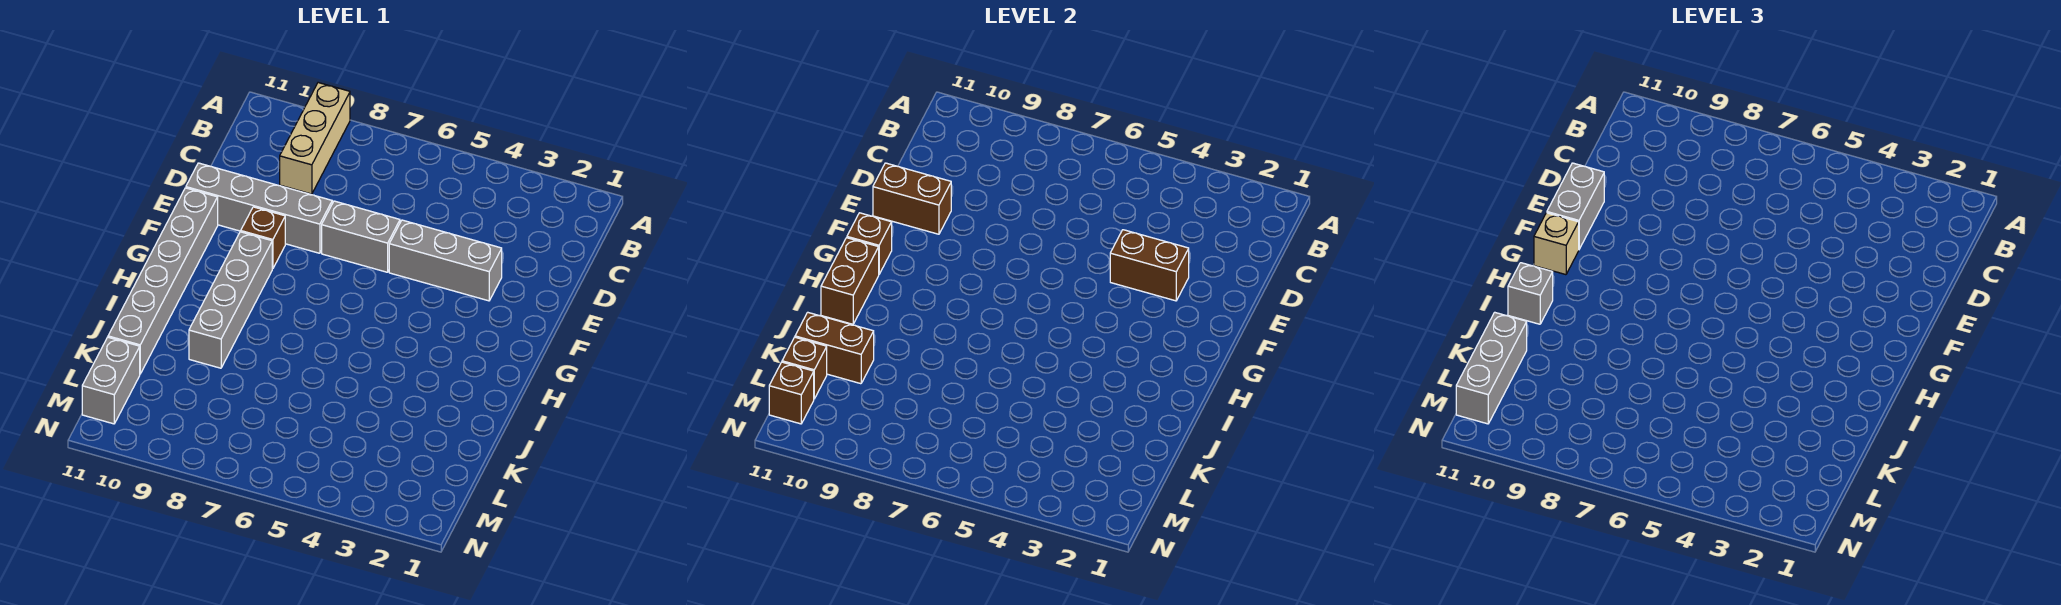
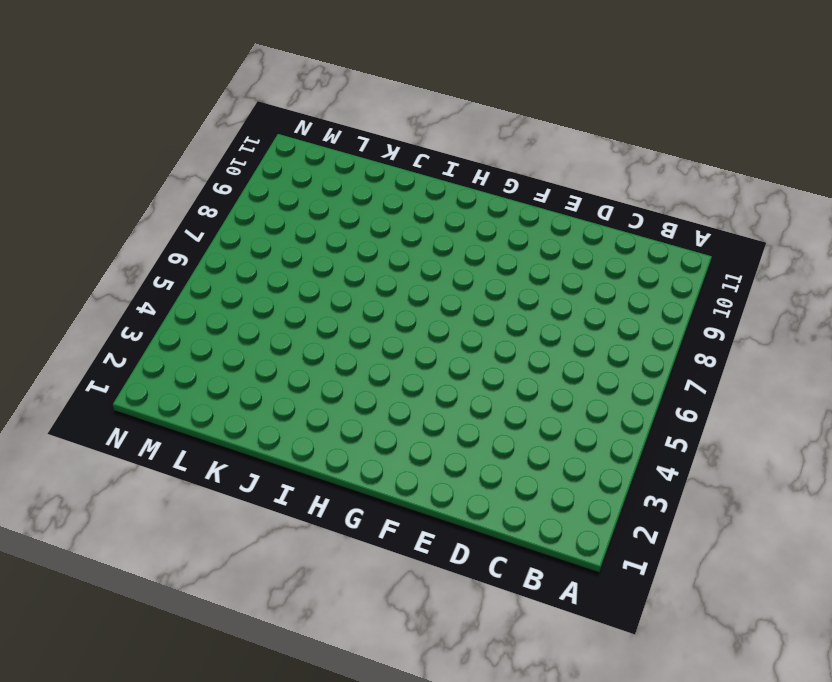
none -> tan 1x3 brick [280,83,350,194]
none -> grey 1x3 brick [389,220,502,301]
none -> grey 1x2 brick [322,201,400,272]

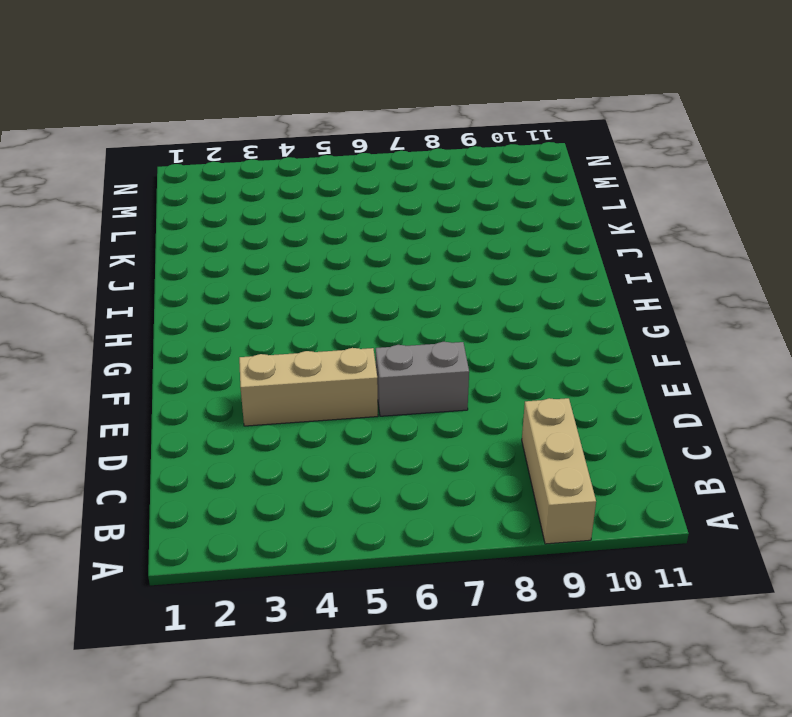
tan 1x3 brick [239,348,378,426] -> grey 1x3 brick [389,220,502,301]
none -> grey 1x4 brick [186,163,332,253]
none -> brown 1x1 brick [241,207,285,269]
none -> grey 1x6 brick [108,188,218,374]

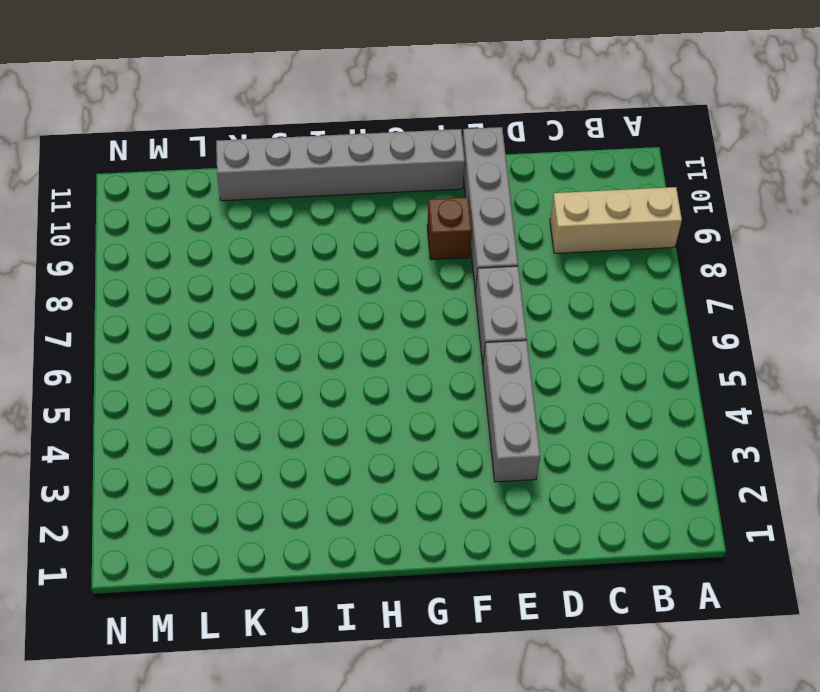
none -> grey 1x4 brick [189,232,272,368]
none -> grey 1x2 brick [82,337,140,424]
none -> brown 1x2 brick [1110,230,1189,301]

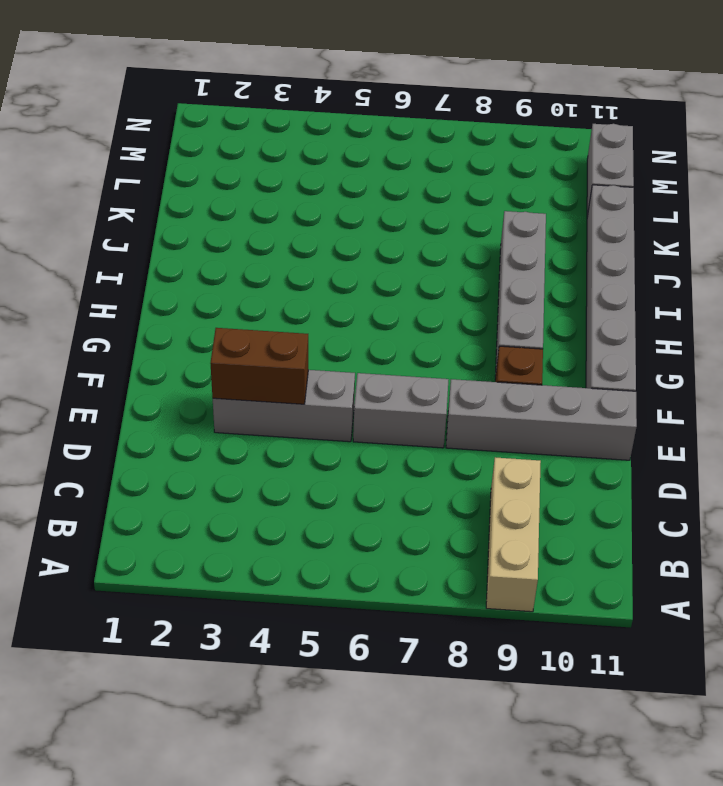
none -> brown 1x2 brick [873,163,951,234]
none -> brown 1x1 brick [847,213,892,274]
none -> brown 1x2 brick [821,238,879,324]

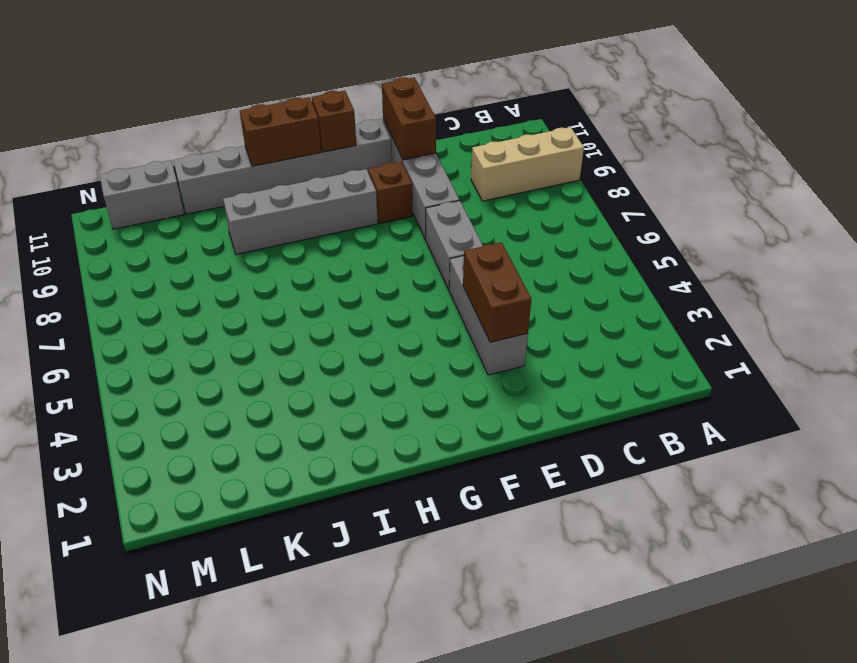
none -> brown 1x2 brick [795,312,874,384]
none -> brown 1x1 brick [782,337,827,399]
none -> brown 1x1 brick [769,362,814,424]

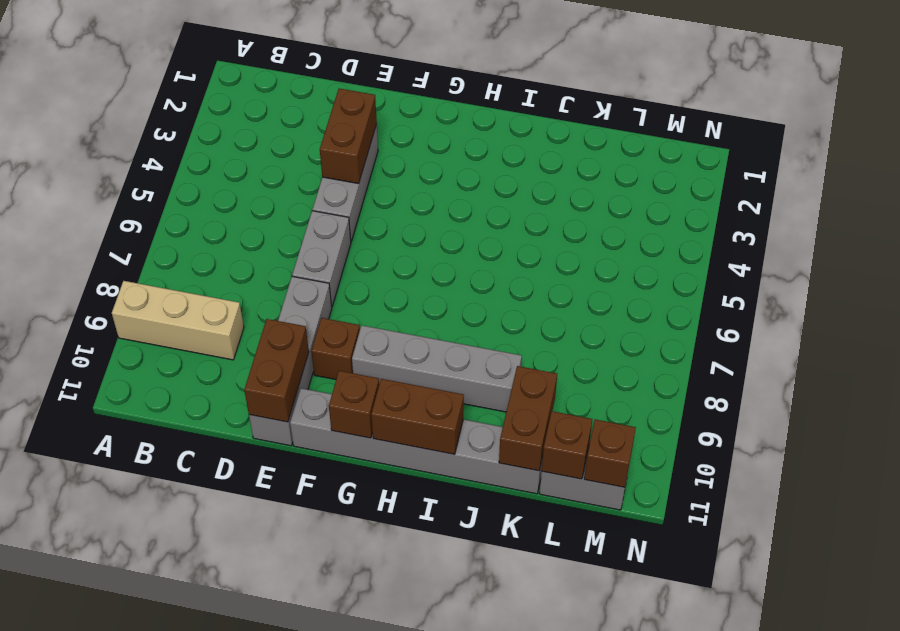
none -> grey 1x2 brick [1547,163,1604,249]
none -> tan 1x1 brick [1534,213,1579,275]
none -> grey 1x1 brick [1508,263,1553,324]

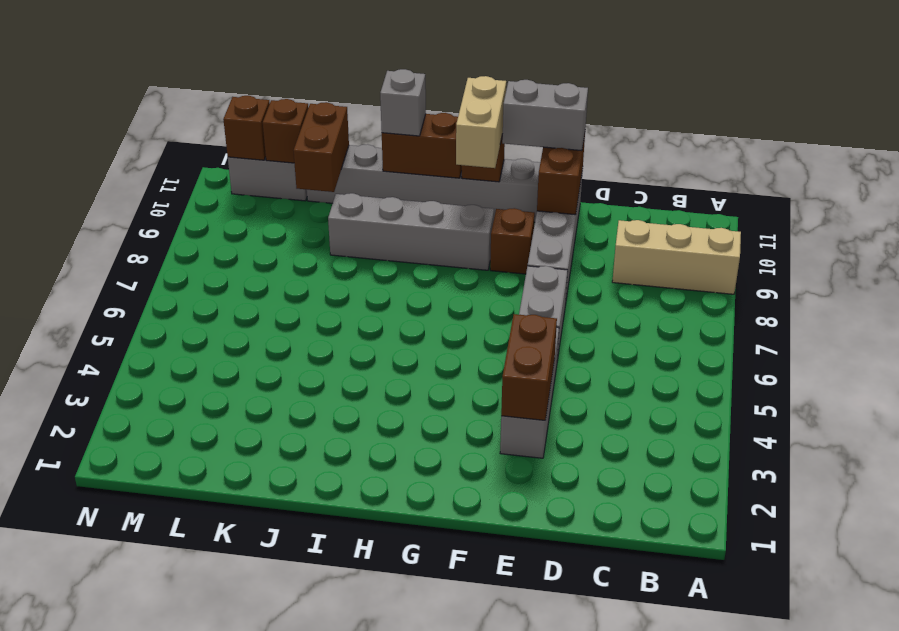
tan 1x2 brick [456,76,506,168] -> tan 1x1 brick [1534,213,1579,275]
none -> grey 1x3 brick [1456,312,1527,424]

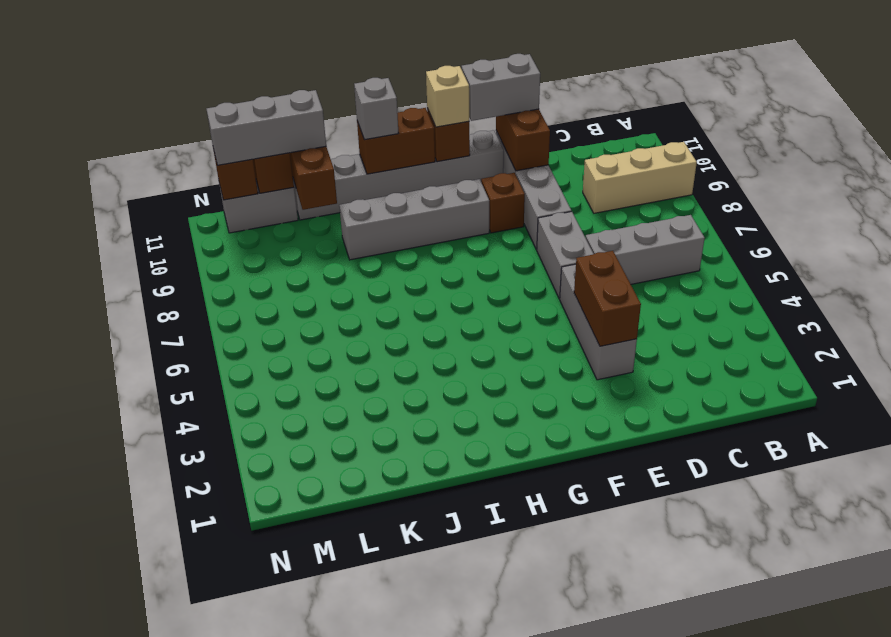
grey 1x3 brick [586,215,705,284] -> none

